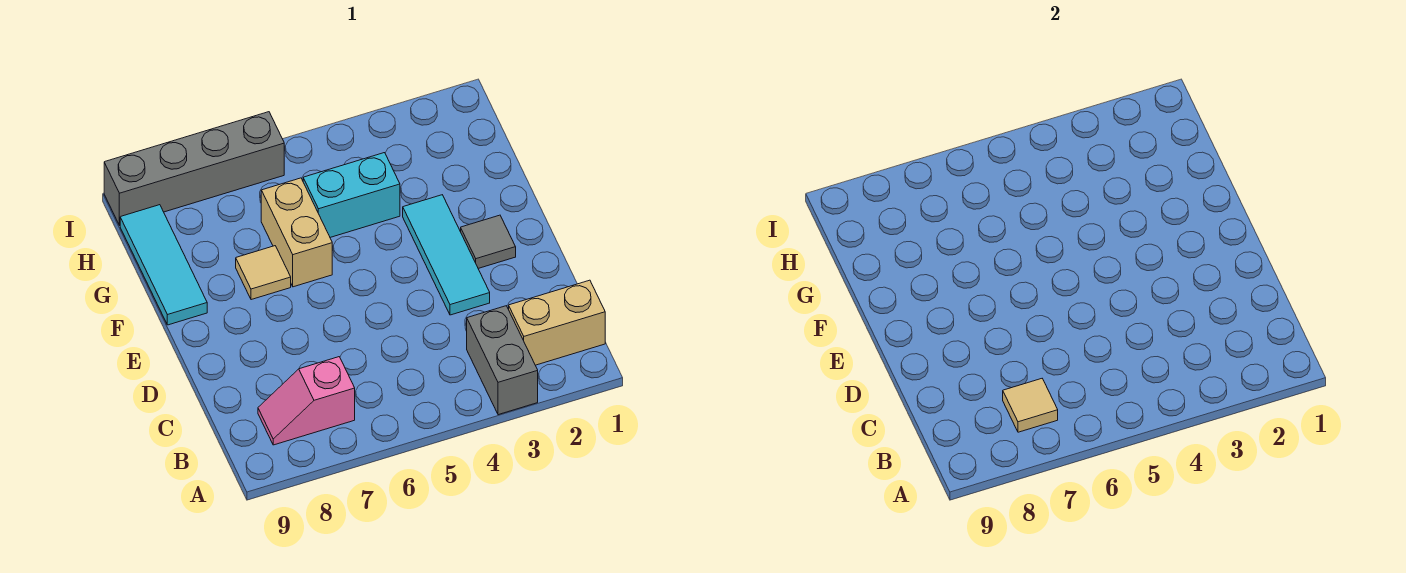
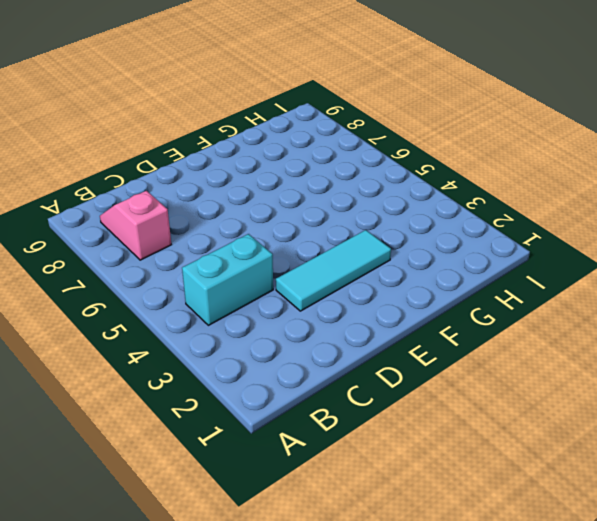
cyan 1x2 brick [182,234,273,325] -> cyan 1x2 brick turned to [303,153,400,237]
none -> grey 1x2 brick [467,306,538,415]
none -> tan 1x2 brick [509,280,605,365]

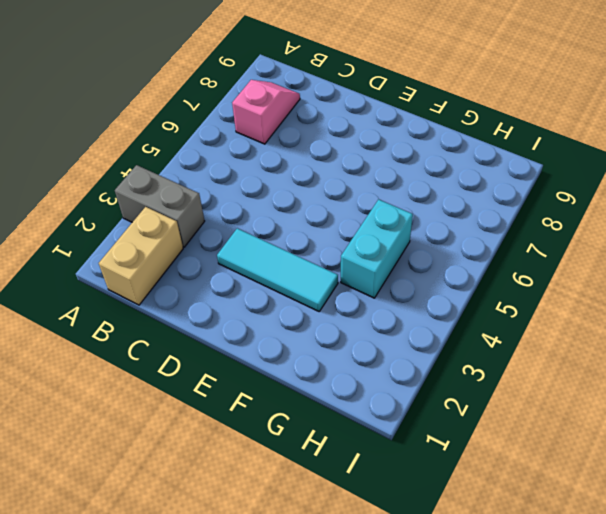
none -> grey 1x1 tile [461,215,516,268]
none -> tan 1x2 brick [261,178,332,287]

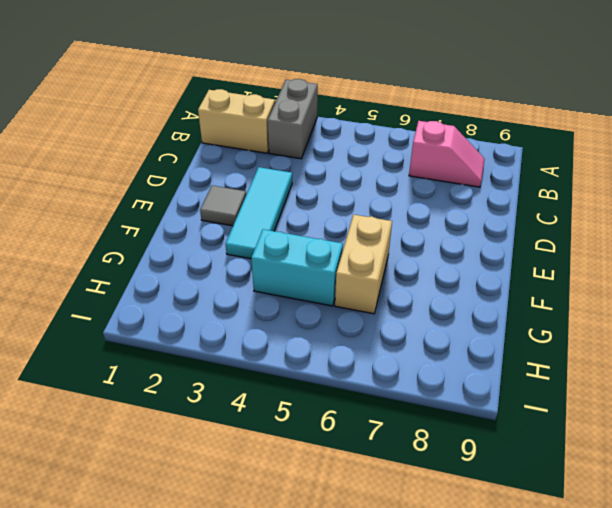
none -> tan 1x1 tile [236,246,291,300]
none -> cyan 1x3 tile [120,205,207,325]

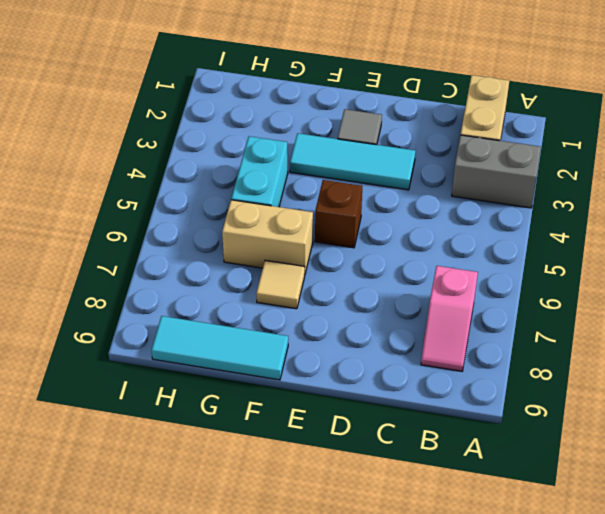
brown 1x1 brick [315,180,362,248] -> none
none -> grey 1x4 brick [104,112,284,225]
none -> tan 1x1 tile [1003,379,1058,432]

